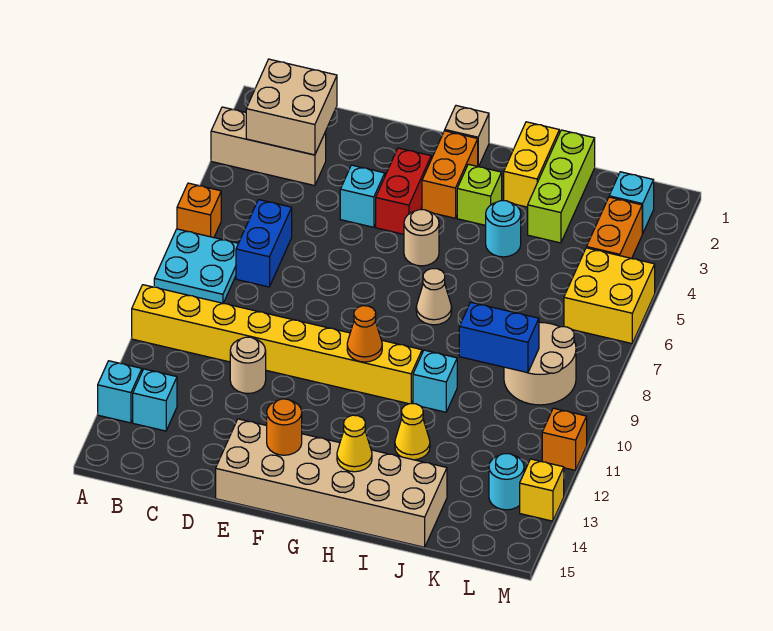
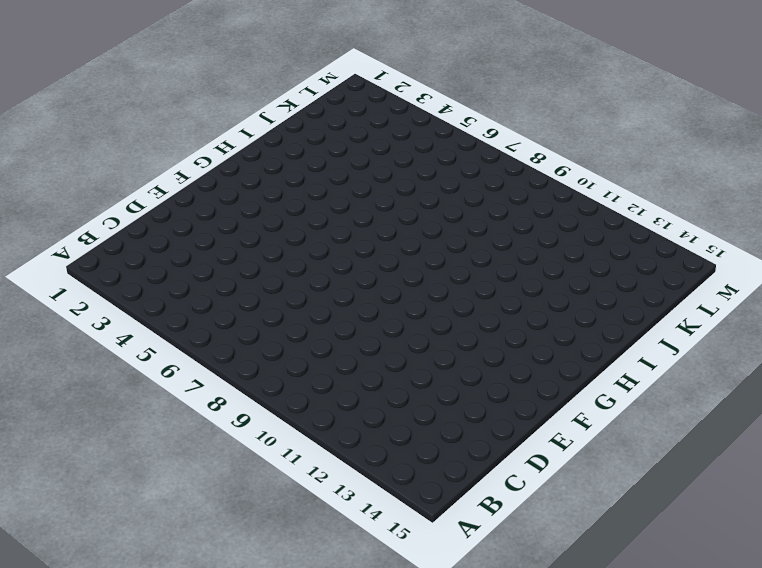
none -> tan 1x3 brick [211,107,326,186]
none -> orange 1x1 brick [177,183,221,238]
none -> cyan 2x2 plate [154,229,238,303]
none -> yellow 1x8 brick [132,285,422,404]

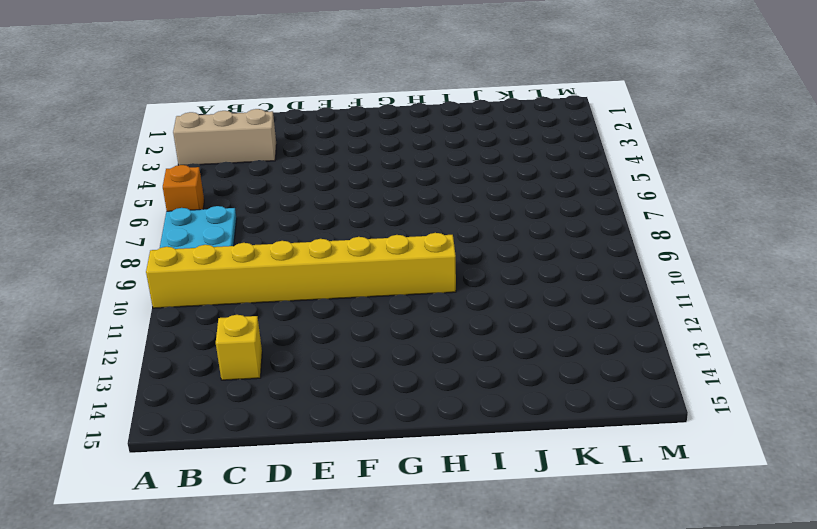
yellow 1x1 brick [216,315,262,380] -> yellow 1x1 brick moved to [520,459,564,521]
none -> cyan 1x1 brick [98,361,142,423]
none -> cyan 1x1 brick [133,369,177,431]
none -> blue 1x2 brick [236,200,292,287]
none -> tan 1x1 round brick [230,337,266,393]

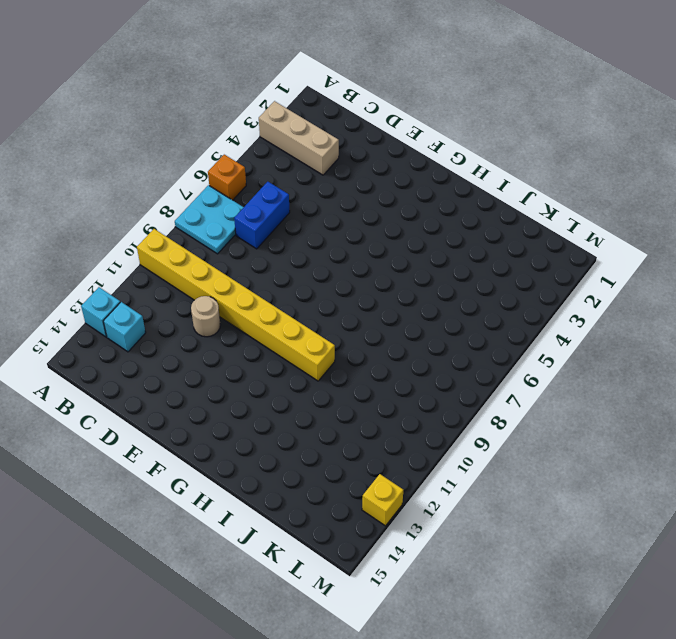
none -> cyan 1x1 brick [340,165,385,227]
none -> tan 2x6 brick [216,419,447,547]
none -> red 1x2 brick [376,148,431,234]
none -> tan 1x1 brick [445,106,489,167]

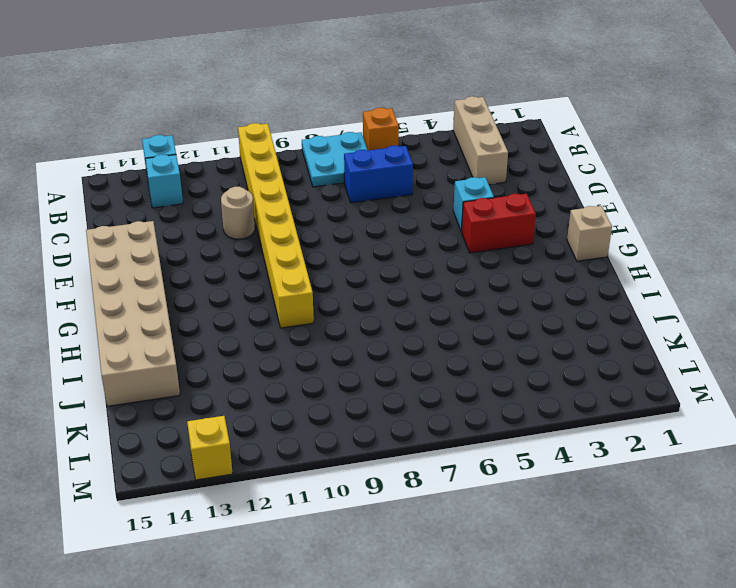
none -> orange 1x2 brick [422,131,478,218]
none -> tan 1x1 round brick [404,210,439,266]
none -> lime 1x1 brick [457,164,502,225]
none -> tan 1x1 cone [416,269,452,325]

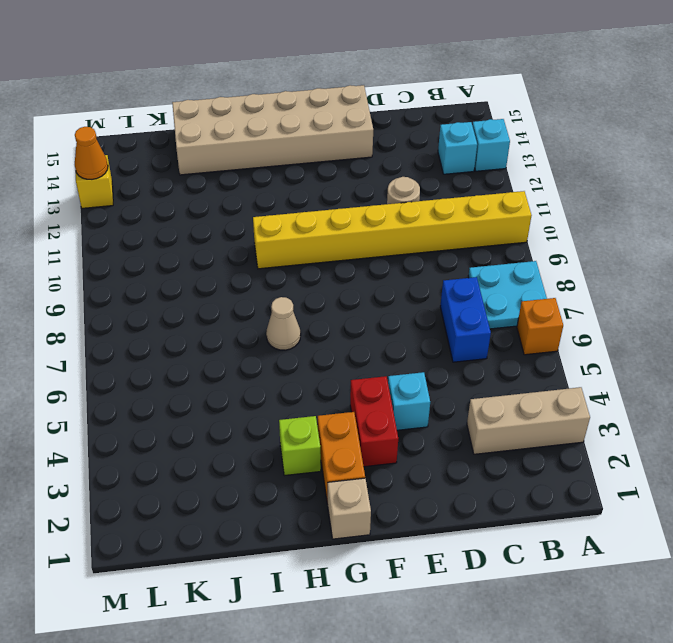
orange 1x1 cone [75,127,108,180] -> orange 1x1 cone moved to [347,306,382,362]
none -> tan 1x1 round brick [404,210,439,266]
none -> yellow 1x2 brick [504,122,559,207]
none -> cyan 1x1 round brick [486,201,521,257]
none -> cyan 1x1 brick [413,350,457,412]

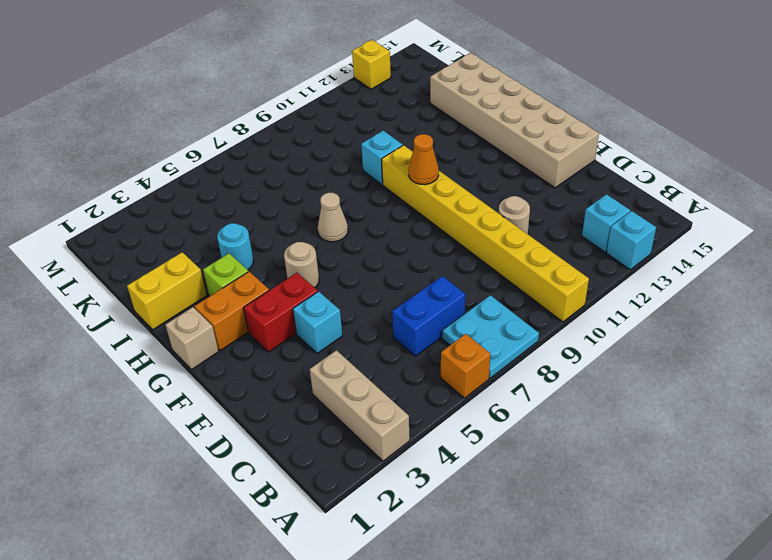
none -> yellow 1x1 cone [395,403,430,460]
none -> lime 1x3 brick [528,130,595,243]
none -> tan 2x2 round brick [504,322,576,405]
none -> cyan 1x1 brick [609,172,654,234]

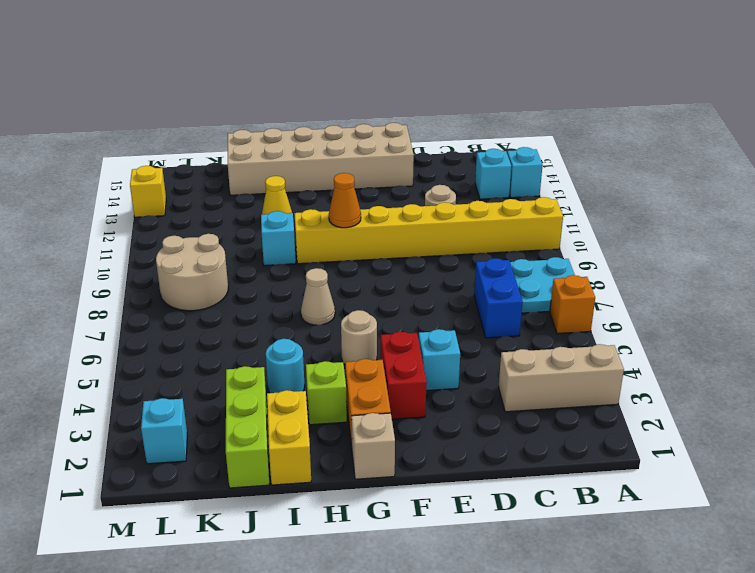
none -> orange 1x2 brick [587,197,642,258]
none -> yellow 2x2 brick [564,248,655,343]
none -> cyan 1x1 round brick [489,454,524,510]
none -> orange 1x1 brick [542,408,587,470]

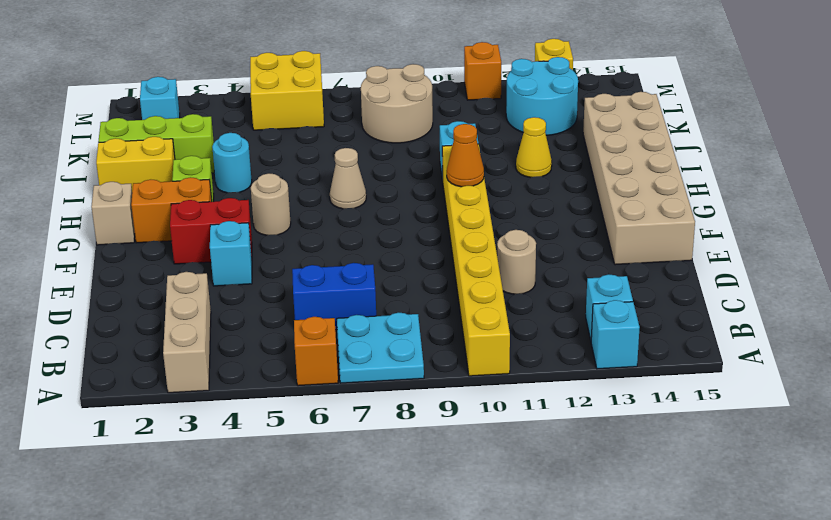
cyan 2x2 round brick [506,57,578,135] -> cyan 1x1 round brick [489,454,524,510]
none -> orange 1x2 brick [587,197,642,258]
none -> tan 2x2 brick [246,59,337,155]
none -> orange 1x1 round brick [267,399,302,455]
none -> yellow 1x1 cone [337,415,372,472]

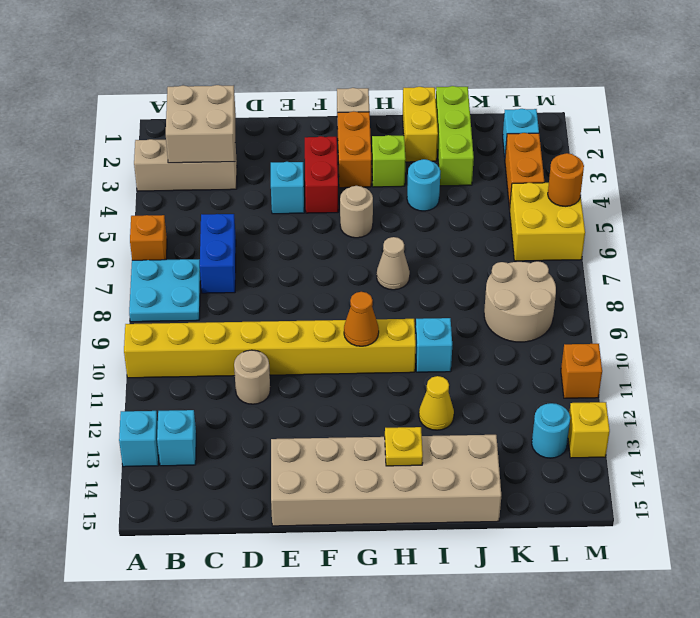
yellow 1x1 plate [385,427,423,466] -> yellow 1x1 cone [337,415,372,472]
orange 1x1 round brick [548,153,584,206] -> orange 1x1 round brick moved to [267,399,302,455]
none -> blue 1x2 brick [459,302,539,373]

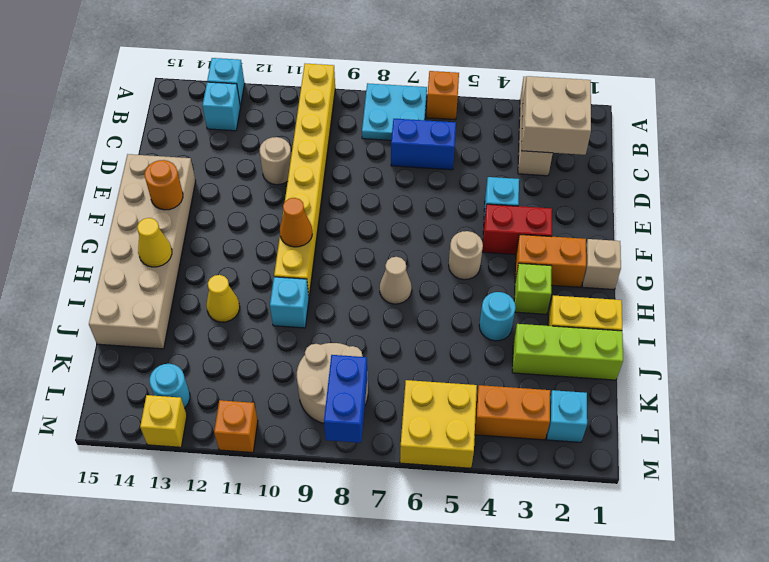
blue 1x2 brick [324,355,367,443] -> blue 1x2 brick moved to [459,302,539,373]

